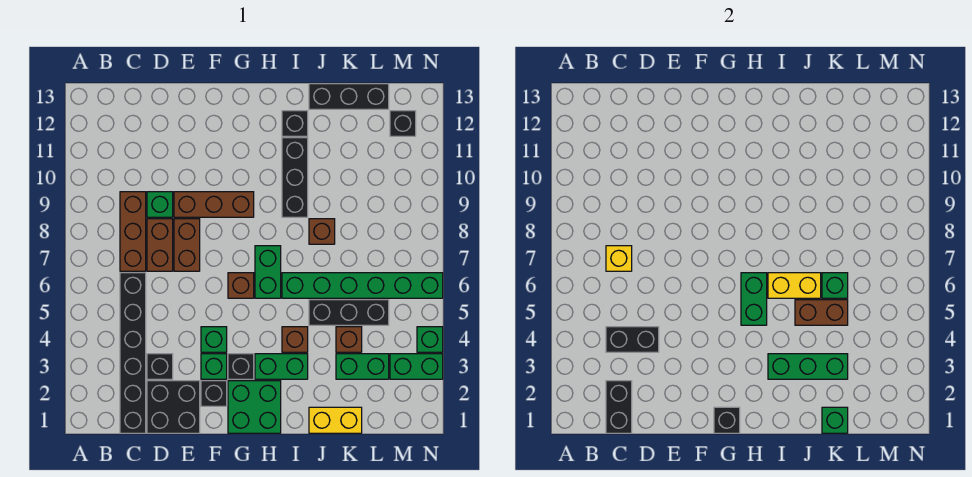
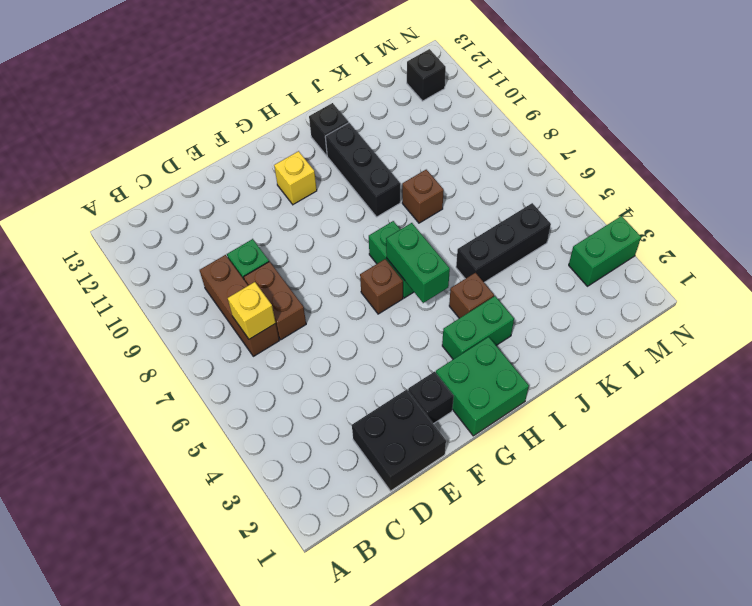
yellow 1x1 brick [274,151,317,204] -> none
none -> black 1x6 brick [120,273,146,433]
none -> black 1x1 brick [147,354,173,379]
none -> brown 1x2 brick [174,219,200,271]
none -> brown 1x3 brick [174,192,254,217]

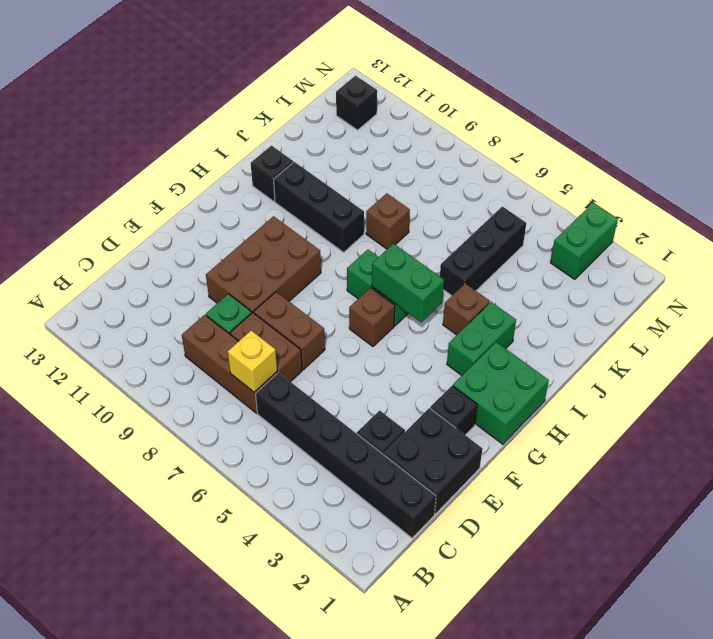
brown 2x3 brick [206,216,321,313] -> brown 1x3 brick [174,192,254,217]
none -> green 1x1 brick [201,354,227,379]
none -> green 1x1 brick [201,327,227,352]
none -> black 1x1 brick [228,354,254,379]
none -> green 1x6 brick [282,273,443,298]

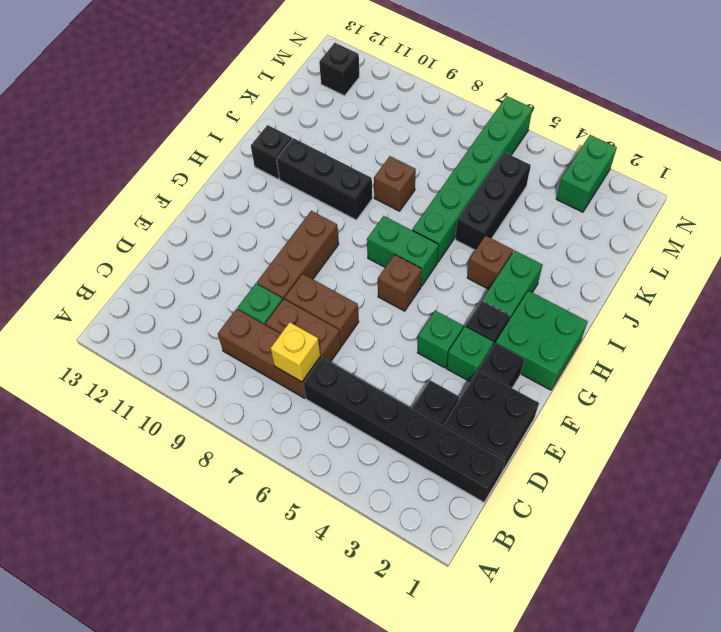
none -> yellow 1x2 brick [309,407,362,433]
none -> black 1x3 brick [309,84,389,109]
none -> green 1x2 brick [336,354,389,379]
none -> brown 1x1 brick [336,327,362,352]

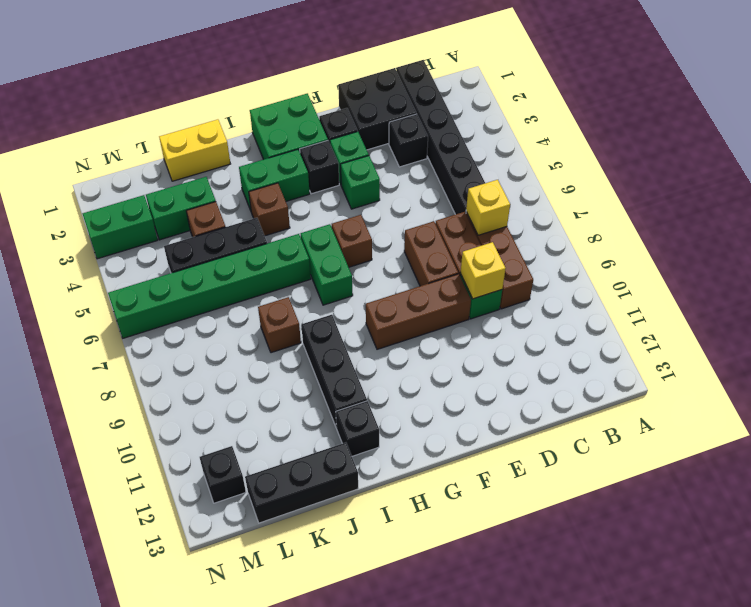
yellow 1x1 brick [460,242,506,299] -> none
none -> green 1x1 brick [417,327,443,352]
none -> black 1x2 brick [606,381,632,433]
none -> black 1x2 brick [606,327,659,352]
none -> black 1x1 brick [714,407,740,433]

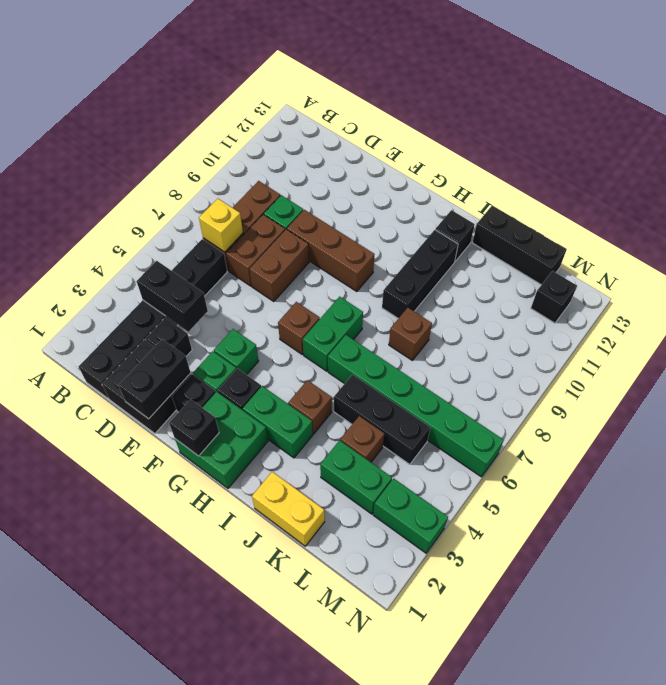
black 1x2 brick [118,339,191,419] -> black 1x2 brick moved to [606,381,632,433]
none -> green 1x1 brick [417,327,443,352]
none -> green 1x2 brick [741,273,767,325]
none -> green 1x3 brick [768,354,848,379]
none -> yellow 1x2 brick [768,273,821,298]

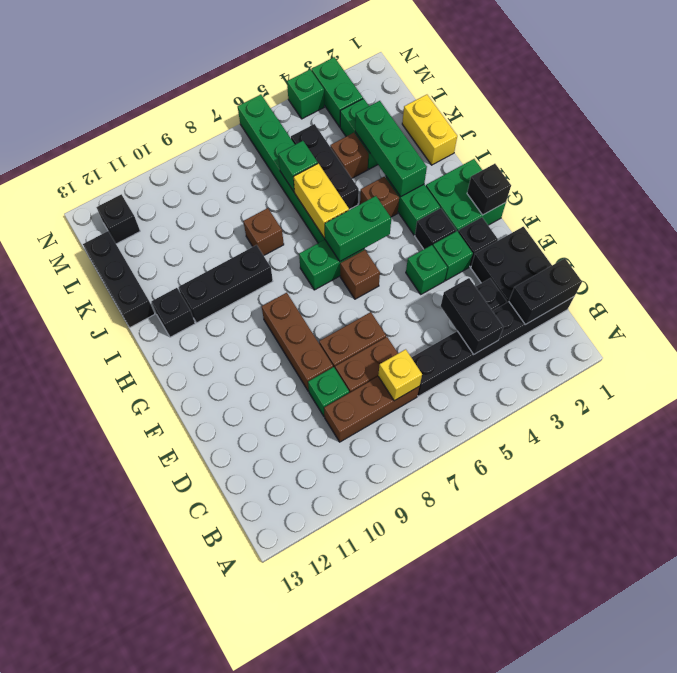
none -> brown 1x2 brick [795,300,848,325]
none -> green 1x1 brick [822,407,848,433]

